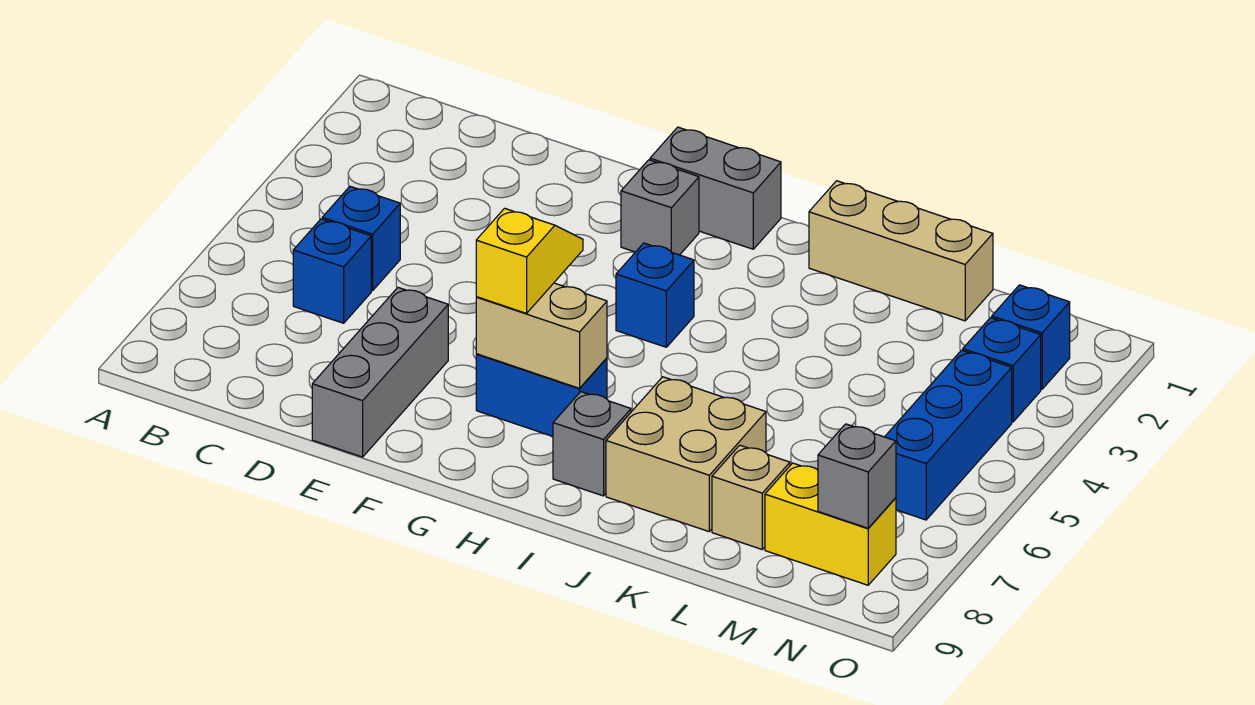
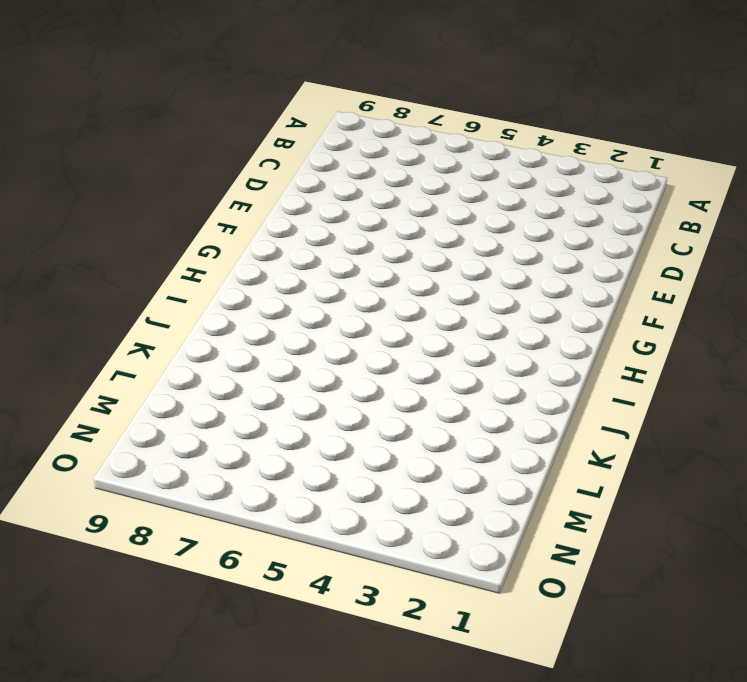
none -> blue 1x1 brick [322,186,400,291]
none -> blue 1x1 brick [293,219,371,323]
none -> grey 1x3 brick [312,288,448,457]

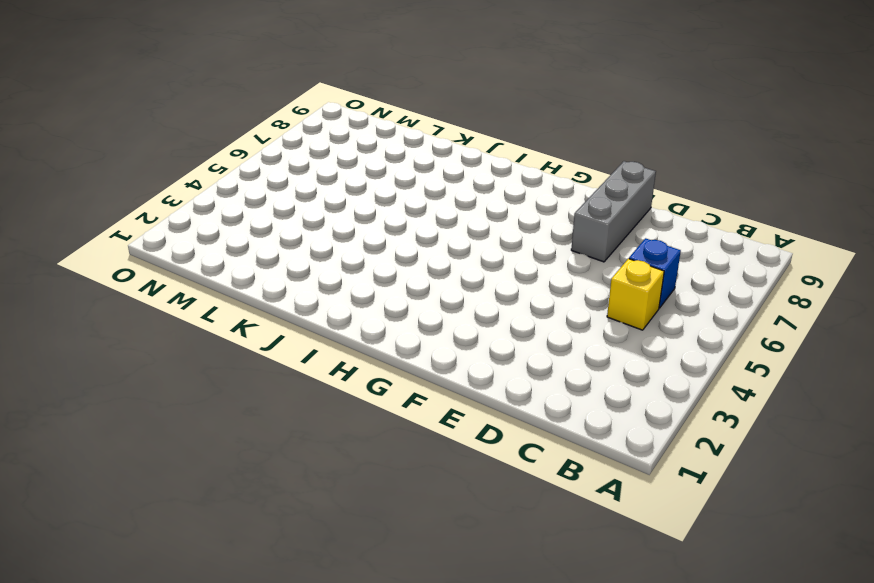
yellow 1x1 brick [607,259,664,330] -> blue 1x1 brick [322,186,400,291]
none -> grey 1x2 brick [650,127,781,249]
none -> grey 1x1 brick [621,160,699,255]
none -> blue 1x2 brick [476,354,607,436]

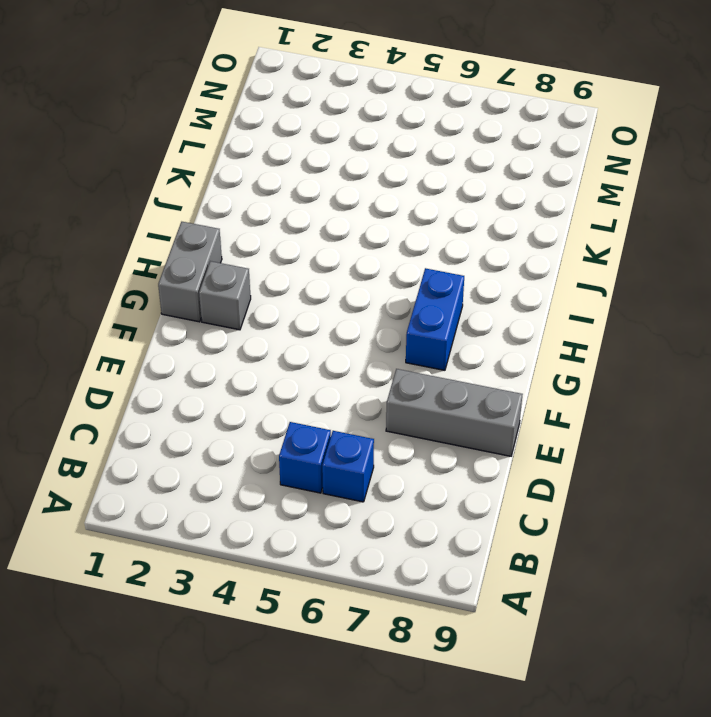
none -> blue 1x1 brick [616,243,694,347]
none -> grey 1x1 brick [553,392,631,496]
none -> tan 1x3 brick [809,181,993,321]

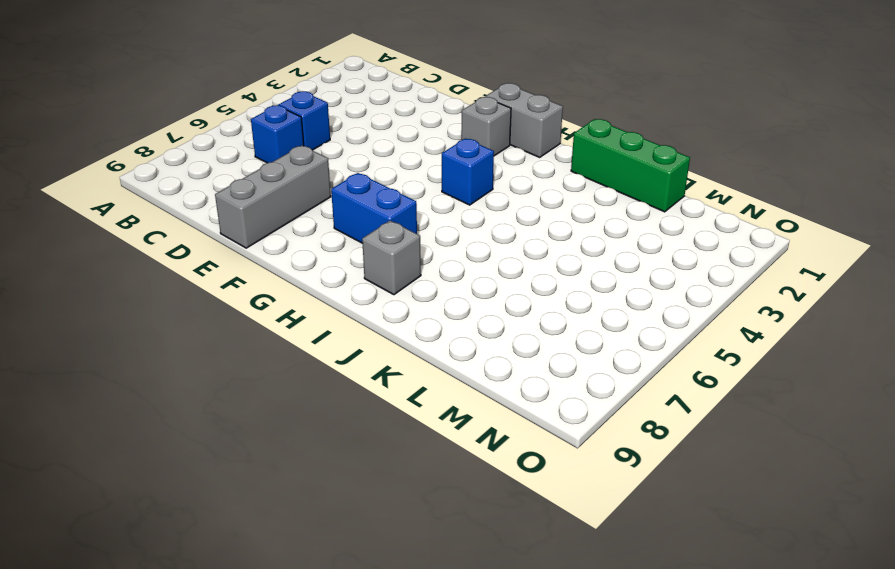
green 1x3 brick [571,119,690,212] -> tan 1x3 brick [809,181,993,321]
none -> tan 2x2 brick [606,377,766,532]
none -> tan 1x1 brick [712,445,790,549]
none -> yellow 1x2 brick [765,463,896,585]

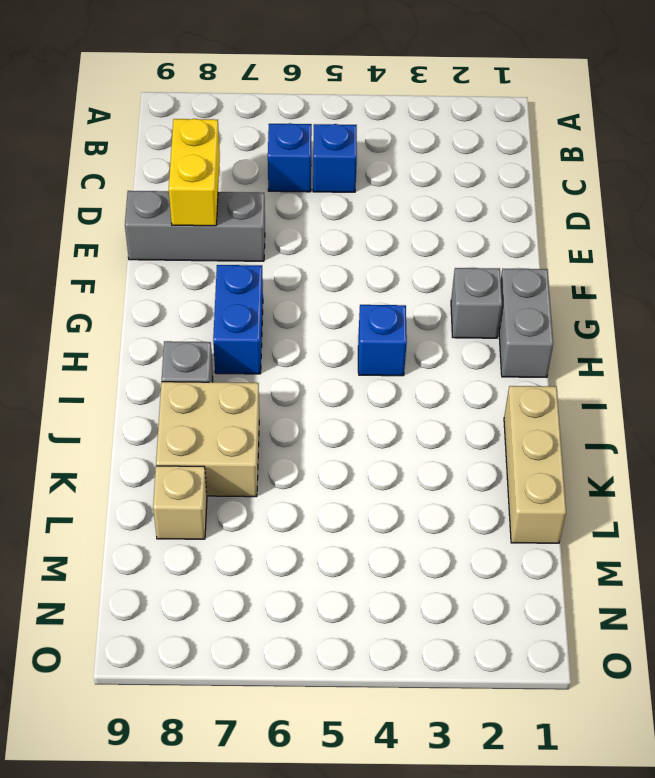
yellow 1x2 brick [169,119,220,226] -> yellow 1x2 brick moved to [765,463,896,585]
none -> blue 1x1 brick [992,285,1070,389]
none -> blue 1x1 brick [963,318,1041,422]
none -> blue 1x3 brick [885,350,1012,520]

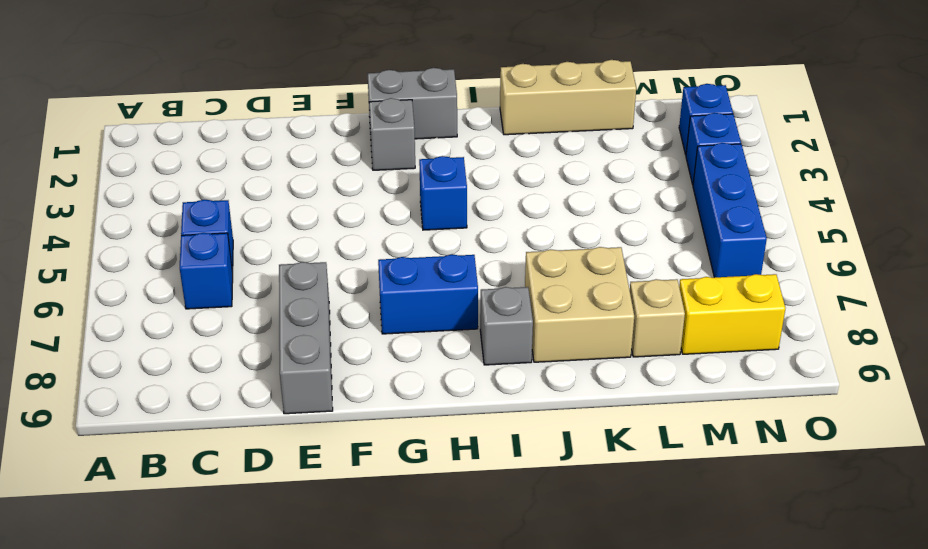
none -> tan 1x2 brick [476,283,607,388]
none -> grey 1x1 brick [818,424,896,528]
none -> yellow 1x2 slope [476,208,583,313]

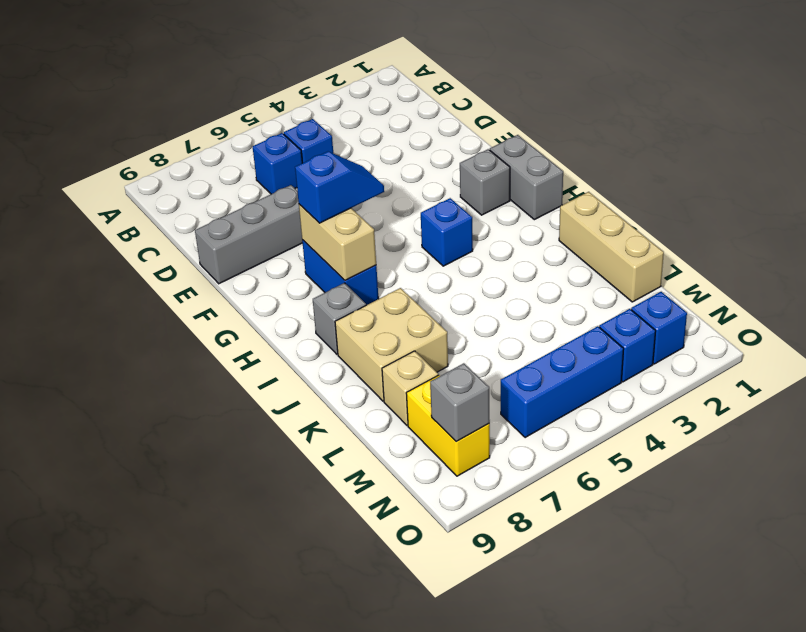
blue 1x2 slope [295,152,384,223] -> yellow 1x2 slope [476,208,583,313]

